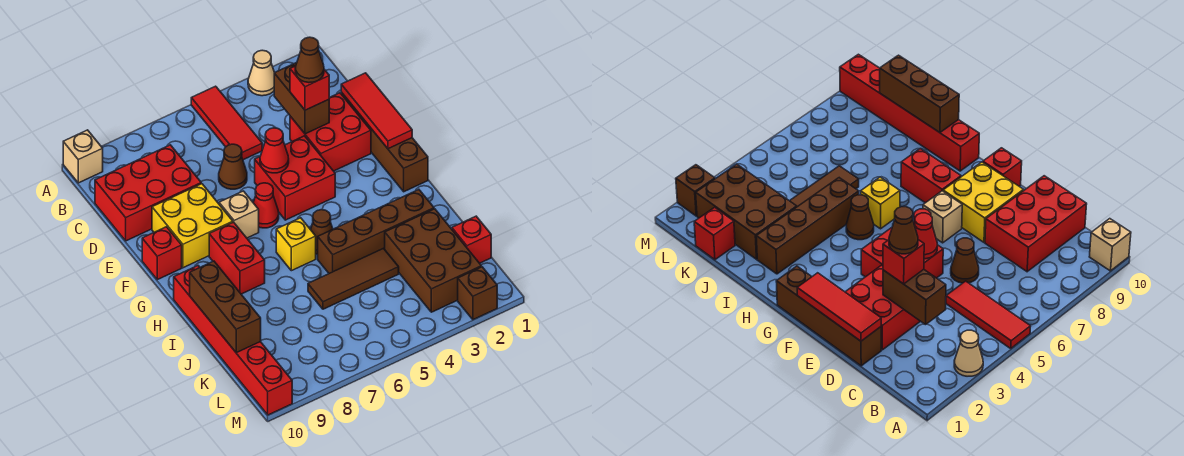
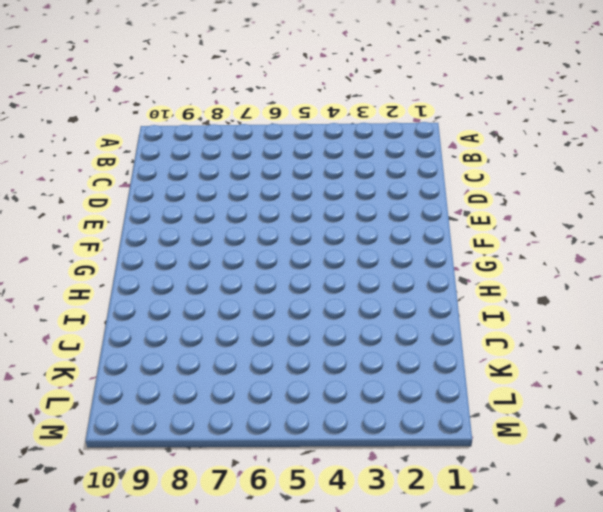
none -> tan 1x1 cone [248,50,274,96]
none -> red 1x3 tile [191,86,262,160]
none -> tan 1x1 brick [63,130,103,183]

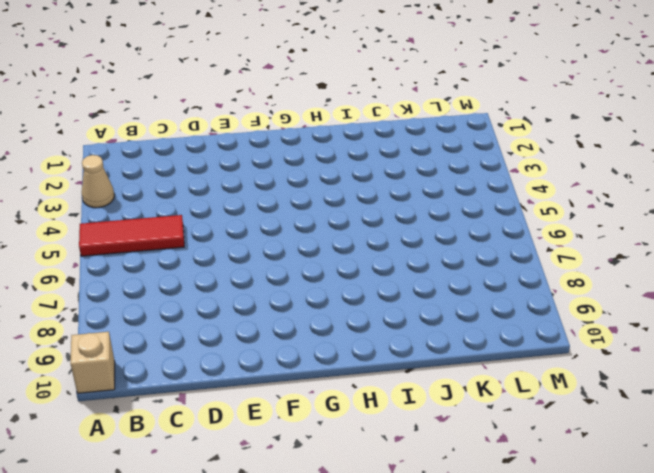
none -> red 2x3 brick [95,145,201,241]
none -> brown 1x4 brick [341,92,428,192]
none -> red 2x2 brick [290,93,371,171]

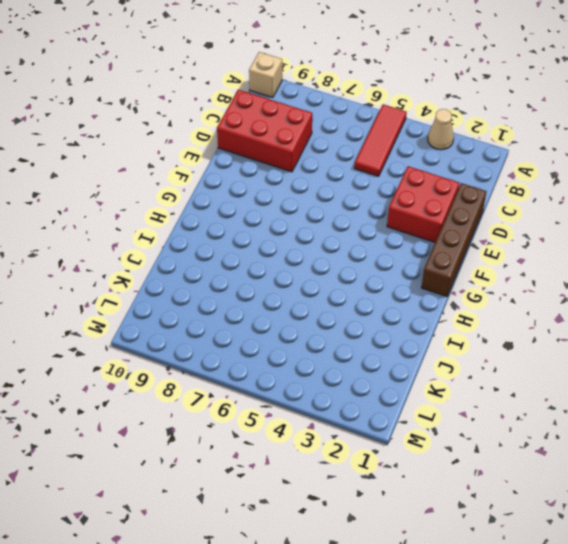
none -> brown 1x1 cone [219,144,247,189]
none -> red 2x2 brick [255,136,335,220]
none -> yellow 2x2 brick [152,184,233,268]

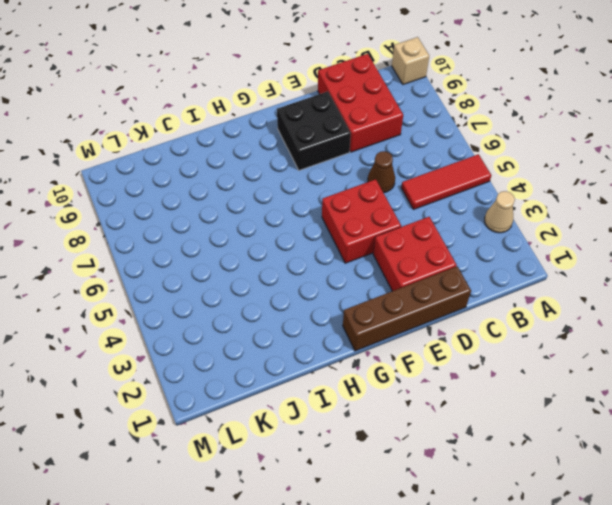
black 2x2 brick [277,91,351,170] -> yellow 2x2 brick [152,184,233,268]
none -> red 1x1 cone [253,183,279,228]
none -> tan 1x1 brick [219,191,259,238]
none -> red 1x1 brick [142,227,182,280]

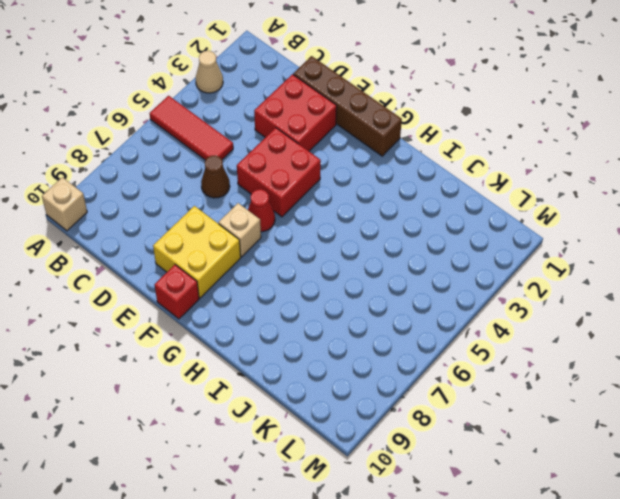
none -> red 2x3 brick [95,145,201,241]
none -> red 1x2 brick [209,222,265,294]
none -> brown 1x1 cone [311,210,333,254]

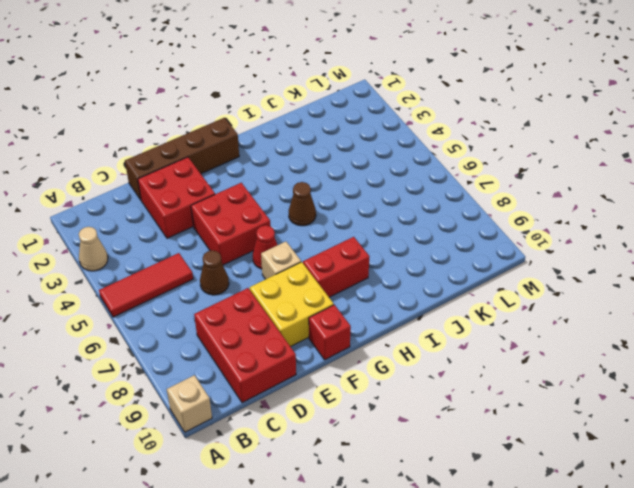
none -> yellow 1x1 brick [276,218,316,271]
none -> red 1x6 brick [174,266,292,415]
none -> brown 1x4 brick [318,190,434,273]

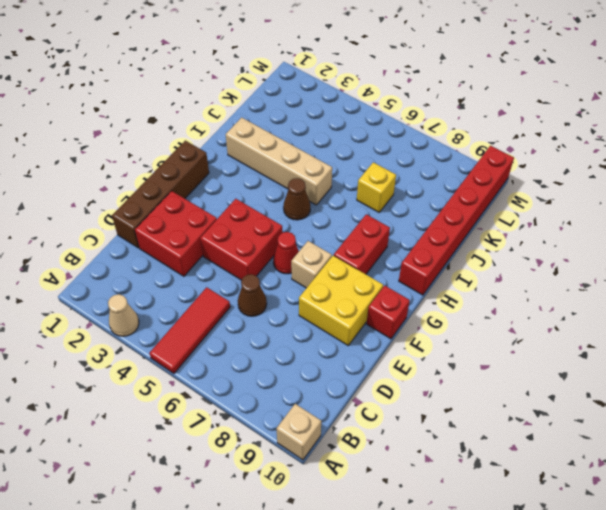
tan 1x4 brick [226,117,332,205] -> brown 1x4 brick [318,190,434,273]
yellow 1x1 brick [357,162,396,212] -> yellow 1x1 brick moved to [276,218,316,271]
none -> red 2x3 brick [95,145,201,241]
none -> brown 2x3 brick [385,209,481,312]
none -> brown 1x3 tile [308,248,399,309]

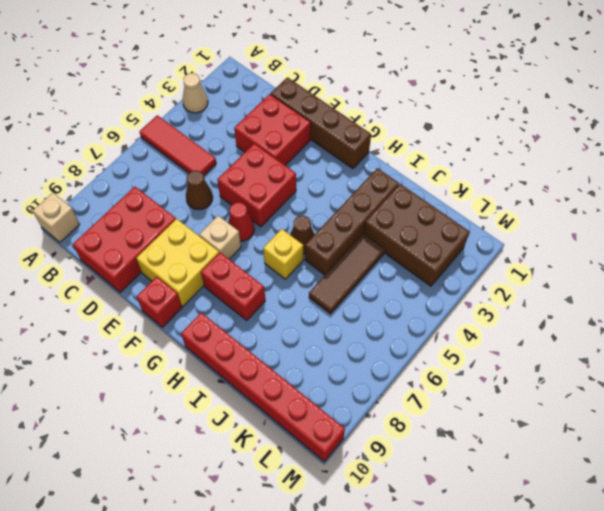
none -> red 1x1 brick [452,216,491,263]
none -> brown 1x1 brick [458,267,497,320]
none -> brown 1x2 brick [274,62,329,134]

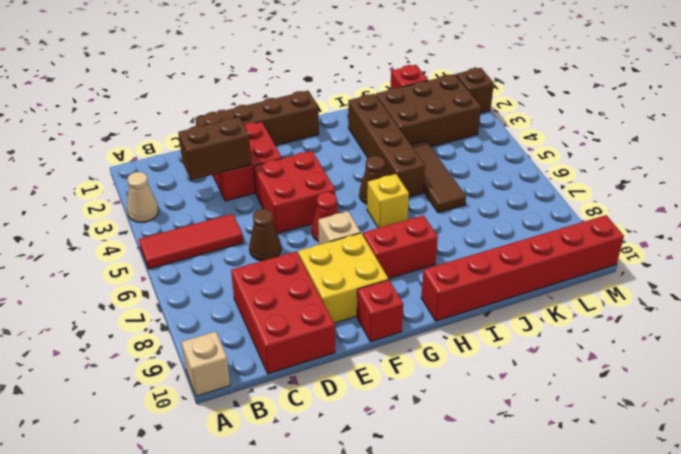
none -> red 1x3 tile [341,73,412,149]
none -> red 1x1 cone [260,128,289,173]
none -> brown 1x3 brick [190,261,261,353]

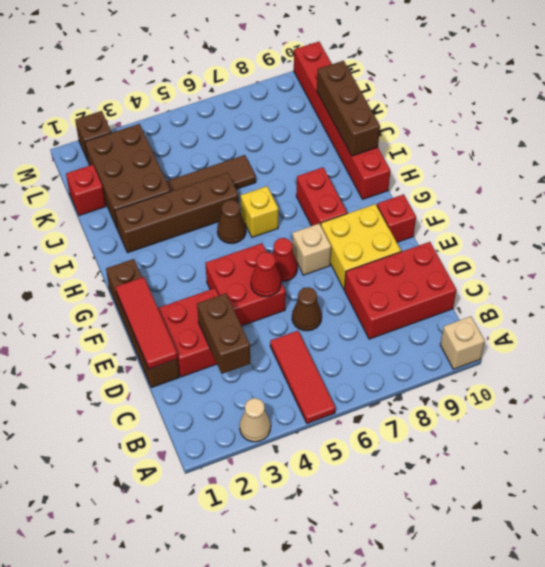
none -> red 1x1 brick [290,66,329,110]
none -> brown 1x1 cone [295,37,324,83]

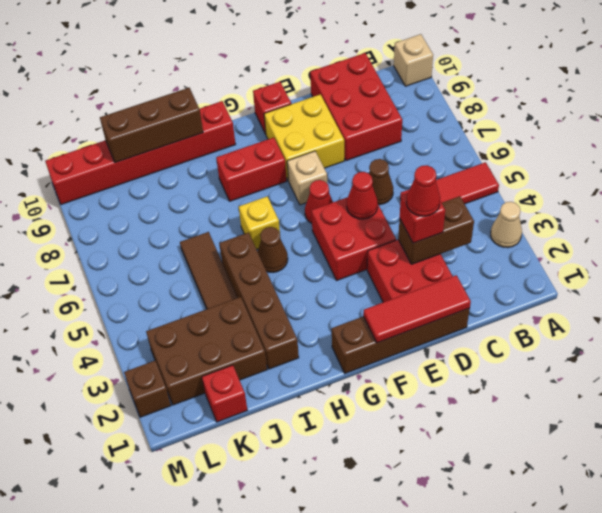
red 1x1 cone [406,165,440,216] -> brown 1x1 cone [295,37,324,83]

